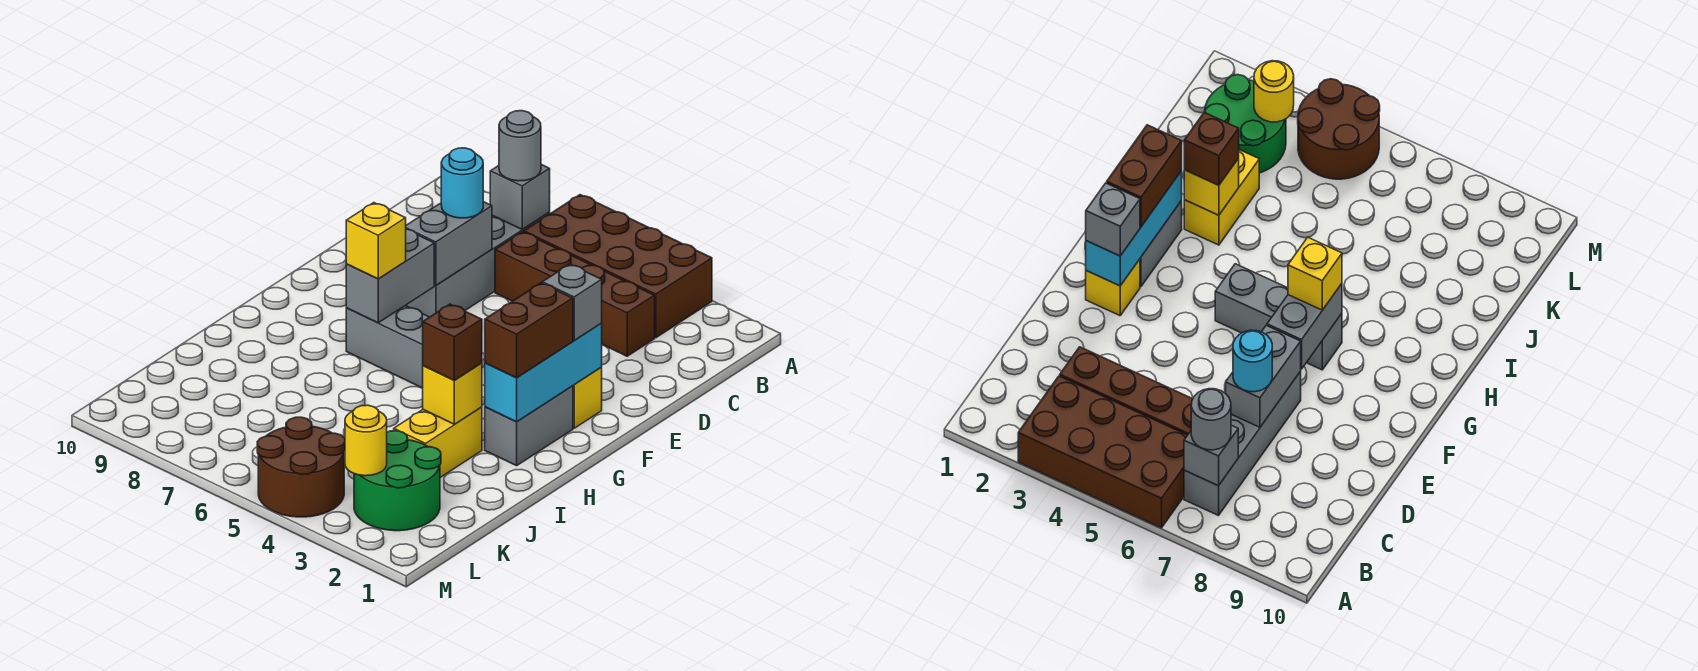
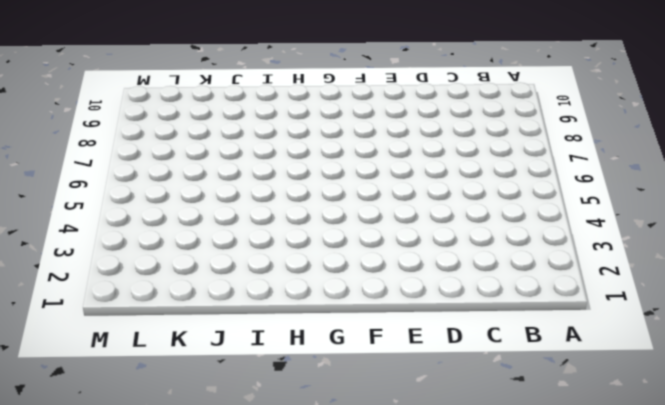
none -> brown 2x4 brick [524,195,712,338]
none -> grey 1x4 brick [405,213,550,317]
none -> brown 1x4 brick [495,232,655,356]

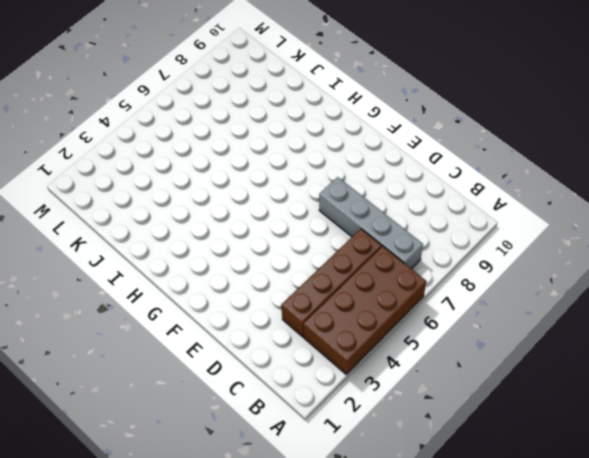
none -> yellow 1x1 brick [573,368,602,428]
none -> grey 1x2 brick [485,386,573,466]
none -> grey 1x3 brick [346,306,429,388]

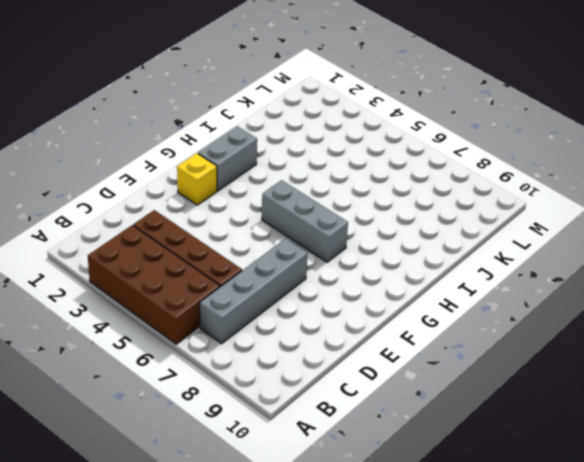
none -> yellow 1x2 brick [394,407,482,477]
none -> green 2x2 round brick [354,431,441,531]
none -> brown 2x2 round brick [257,417,345,517]

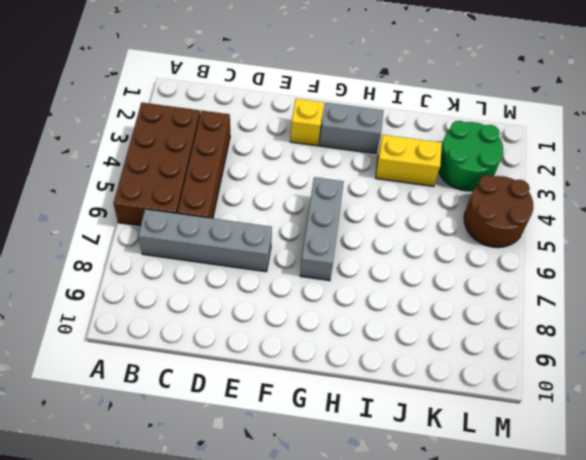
none -> grey 1x1 brick [490,164,550,229]
none -> grey 1x2 brick [406,202,492,285]
none -> cyan 1x3 brick [485,324,602,422]

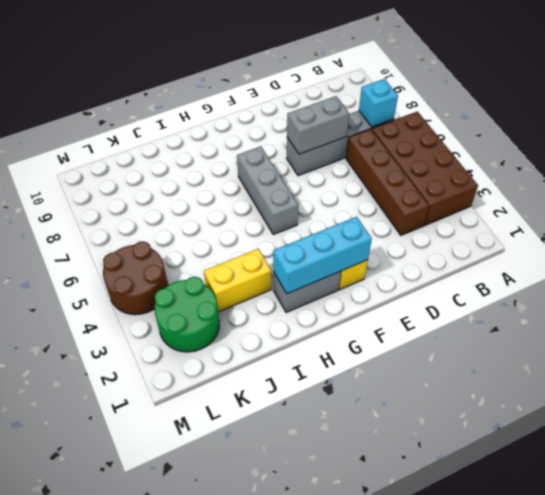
cyan 1x1 brick [359,79,398,127] -> grey 1x1 brick [490,164,550,229]
none -> grey 1x2 brick [346,229,434,323]
none -> yellow 1x1 brick [423,363,482,424]
none -> yellow 1x1 round brick [345,405,387,476]

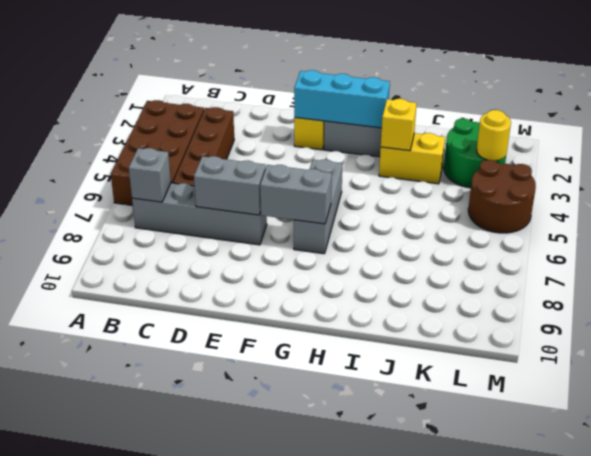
none -> grey 1x1 round brick [499,111,541,181]
none -> cyan 1x1 round brick [441,148,483,218]
none -> grey 1x1 brick [542,264,602,340]

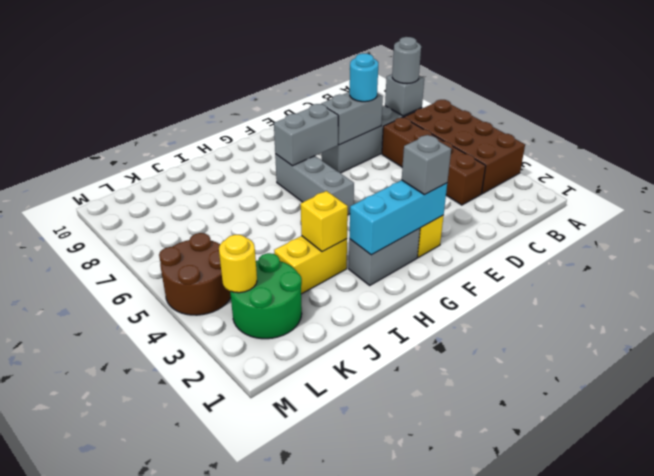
none -> brown 1x2 brick [485,283,573,378]
none -> yellow 1x1 brick [346,203,406,279]
none -> brown 1x1 brick [423,304,482,380]

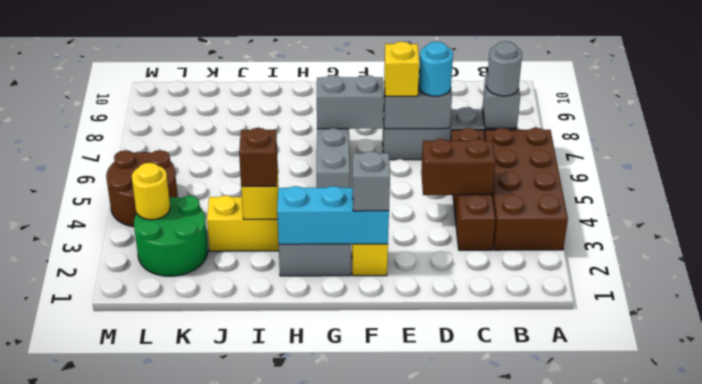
brown 1x2 brick [421,139,495,195] -> brown 1x2 brick moved to [485,283,573,378]
yellow 1x1 brick [384,42,419,96] -> yellow 1x1 brick moved to [346,203,406,279]

